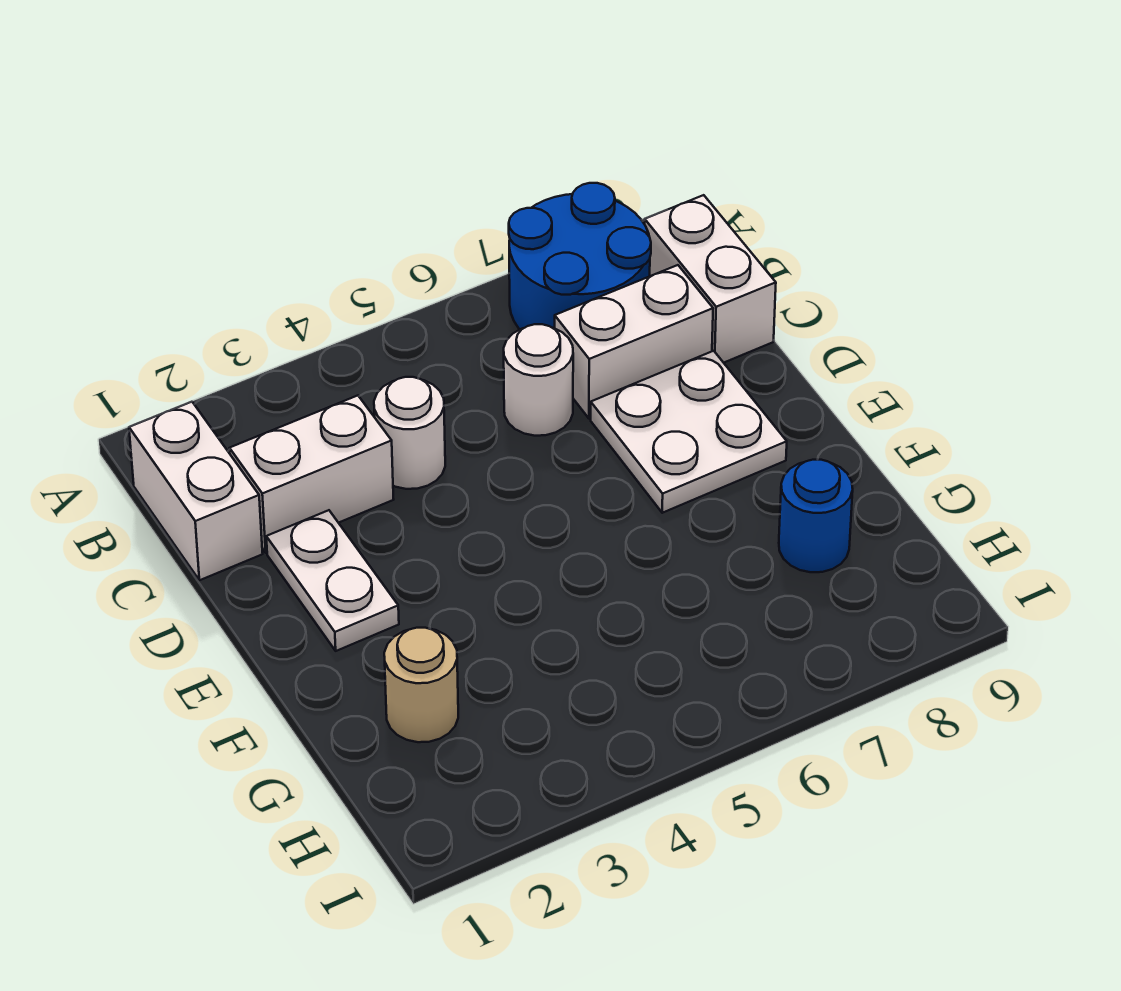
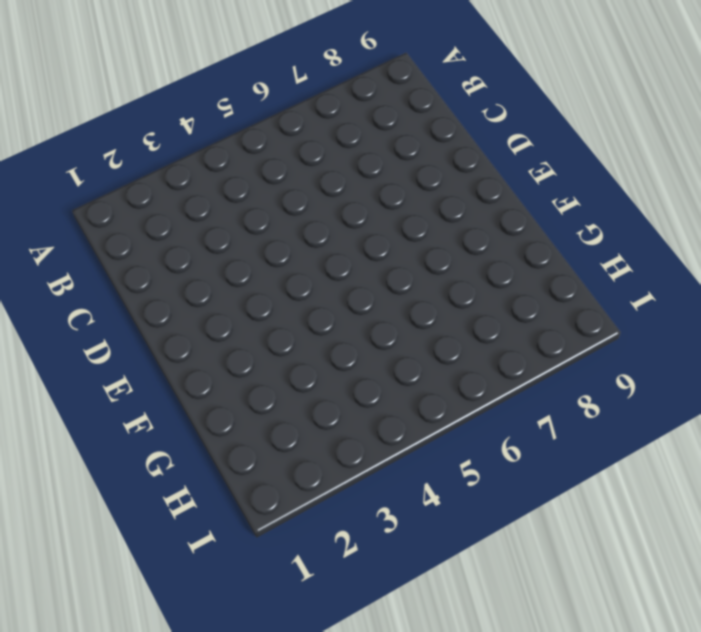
none -> blue 2x2 round brick [509,183,651,329]
none -> white 1x2 brick [129,402,263,580]

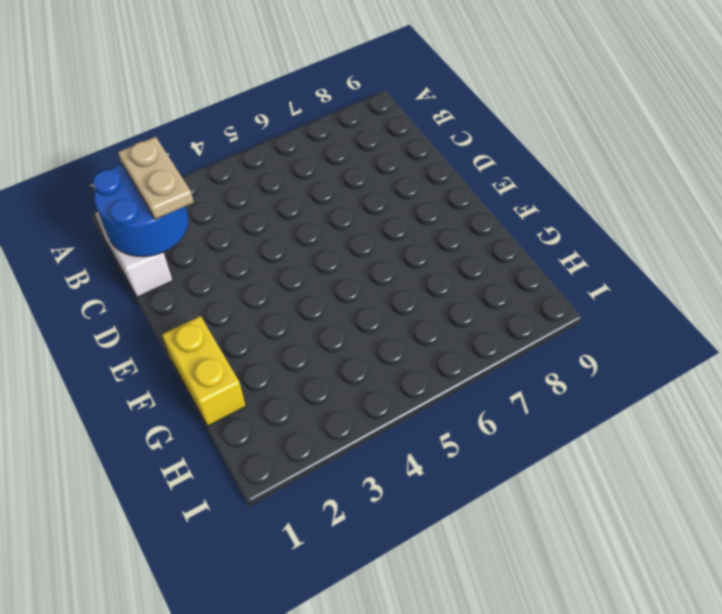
blue 2x2 round brick [93,164,189,257] -> blue 2x2 round brick moved to [509,183,651,329]
tan 1x2 plate [118,137,194,220] -> none
yellow 1x2 brick [162,316,246,426] -> none
none -> white 1x2 brick [645,195,776,363]
none -> white 1x2 brick [230,396,394,553]

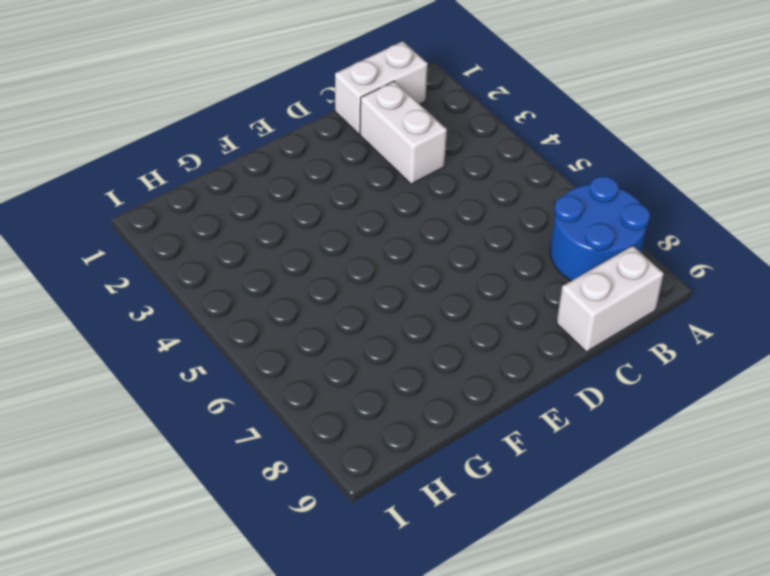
none -> white 1x1 round brick [374,377,445,489]
none -> white 1x1 round brick [504,324,573,436]

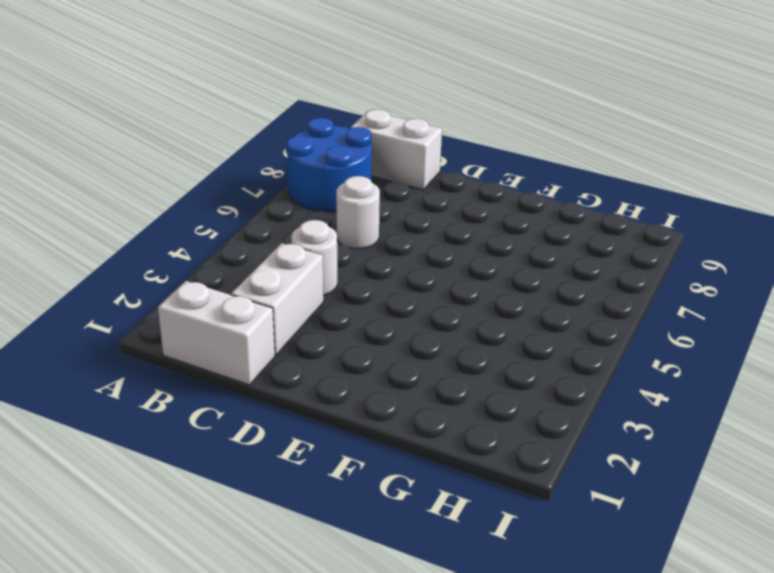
none -> white 1x2 brick [555,265,713,419]
none -> white 1x2 plate [266,510,399,651]

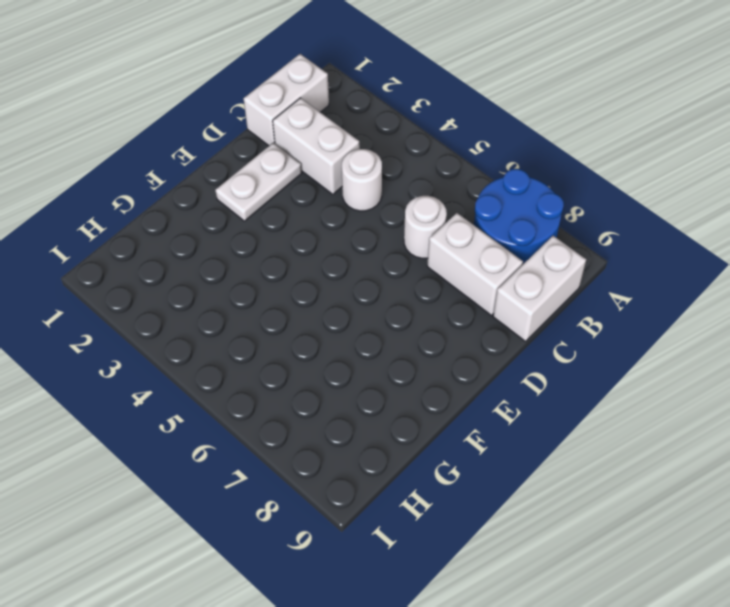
none -> white 2x2 plate [591,351,787,513]
none -> tan 1x1 round brick [384,628,458,742]

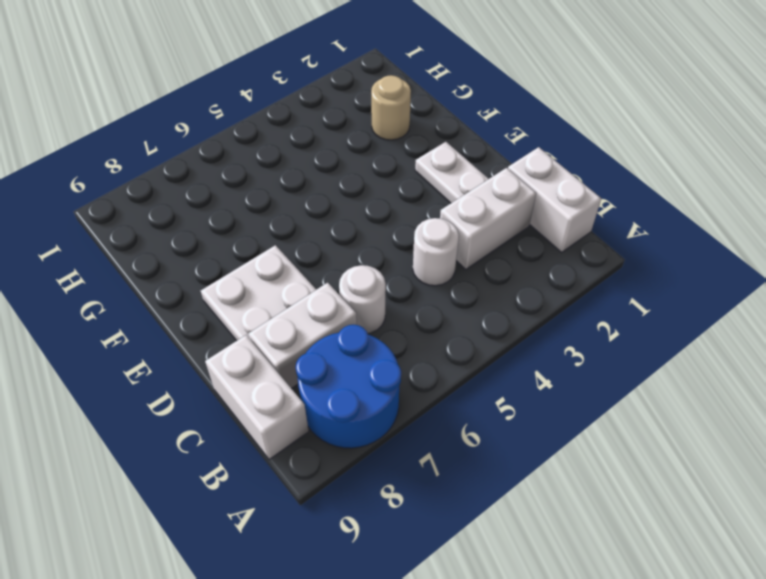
none -> blue 1x1 round brick [779,460,853,572]

